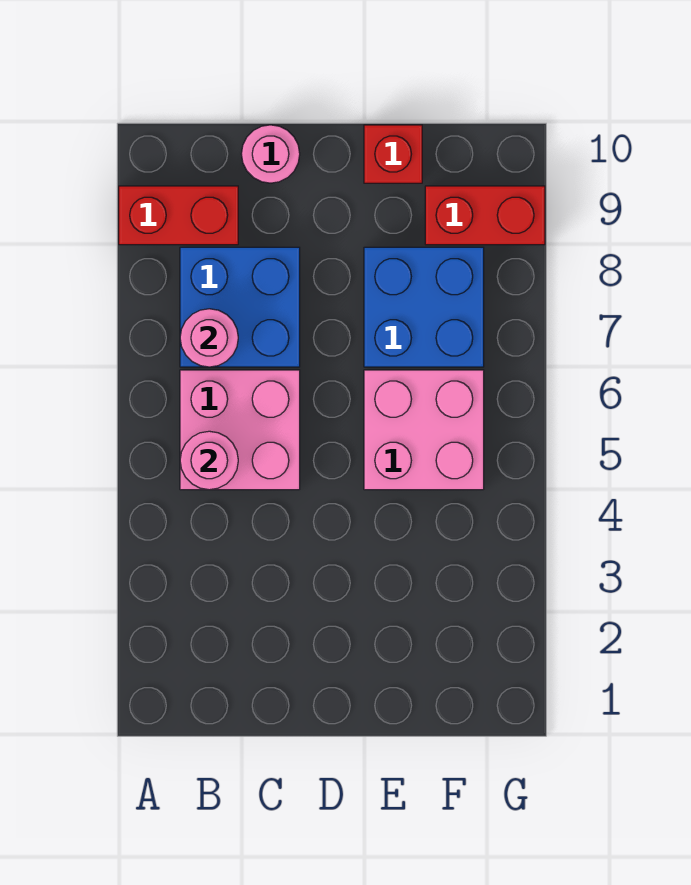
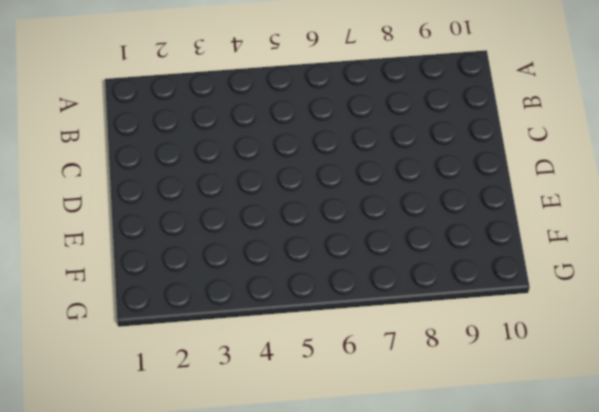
none -> red 1x2 brick [119,186,238,245]
none -> pink 2x2 brick [180,370,300,490]

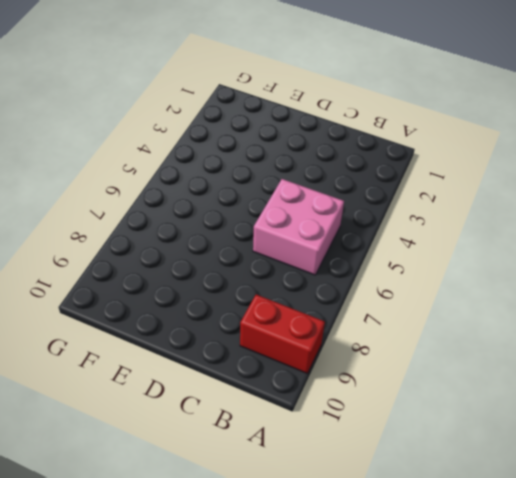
none -> blue 2x2 brick [180,247,300,367]
none -> pink 1x1 round brick [241,125,300,183]

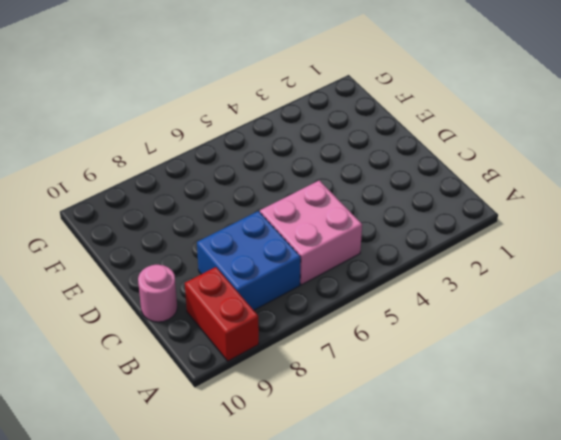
none -> pink 2x2 brick [364,370,484,490]
none -> blue 2x2 brick [364,247,484,367]

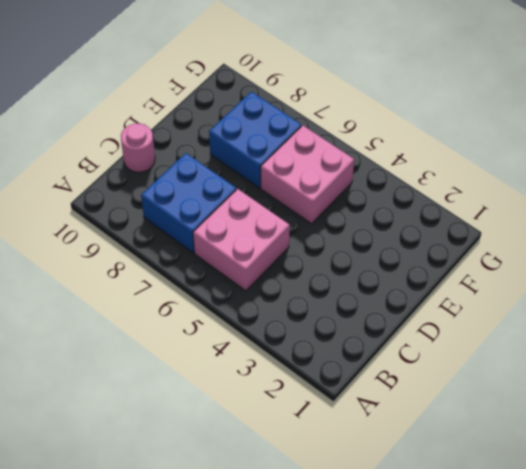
none -> red 1x2 brick [119,186,238,245]
none -> red 1x1 brick [364,125,422,183]

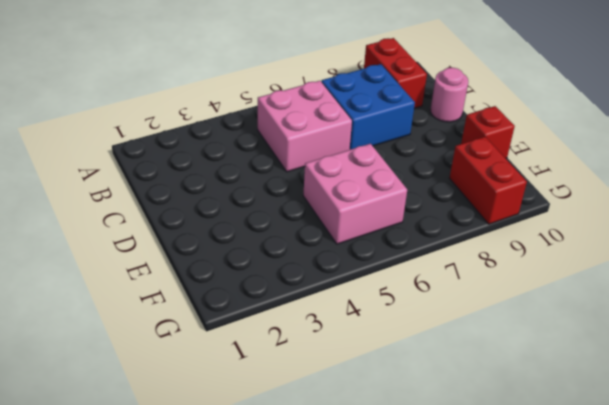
none -> blue 2x2 brick [364,247,484,367]
none -> pink 1x1 round brick [180,431,238,490]

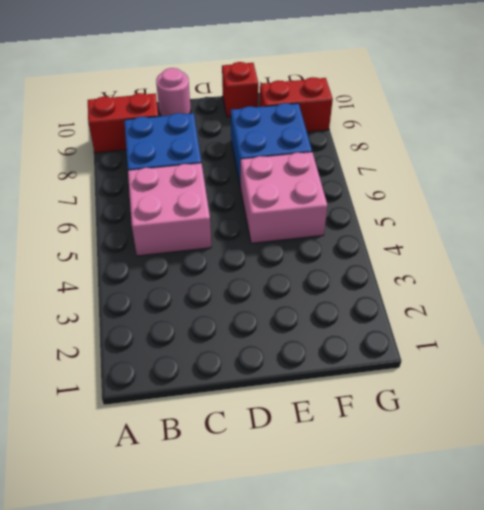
none -> pink 1x1 round brick [180,431,238,490]
none -> pink 1x1 round brick [180,309,238,367]

